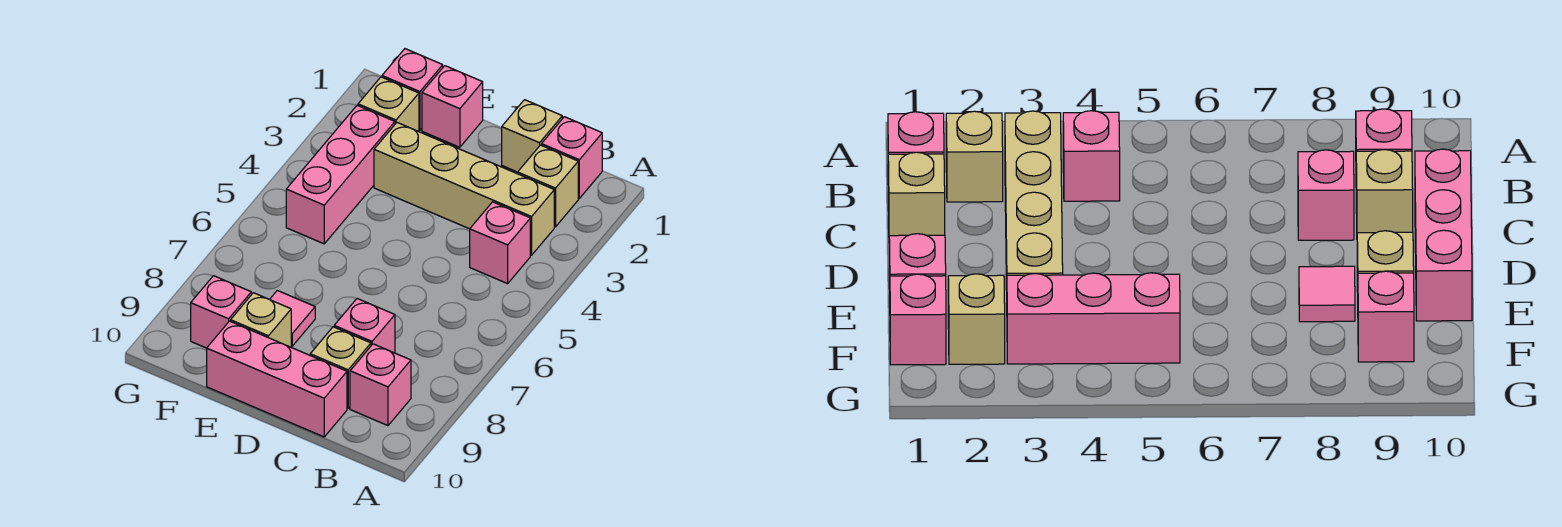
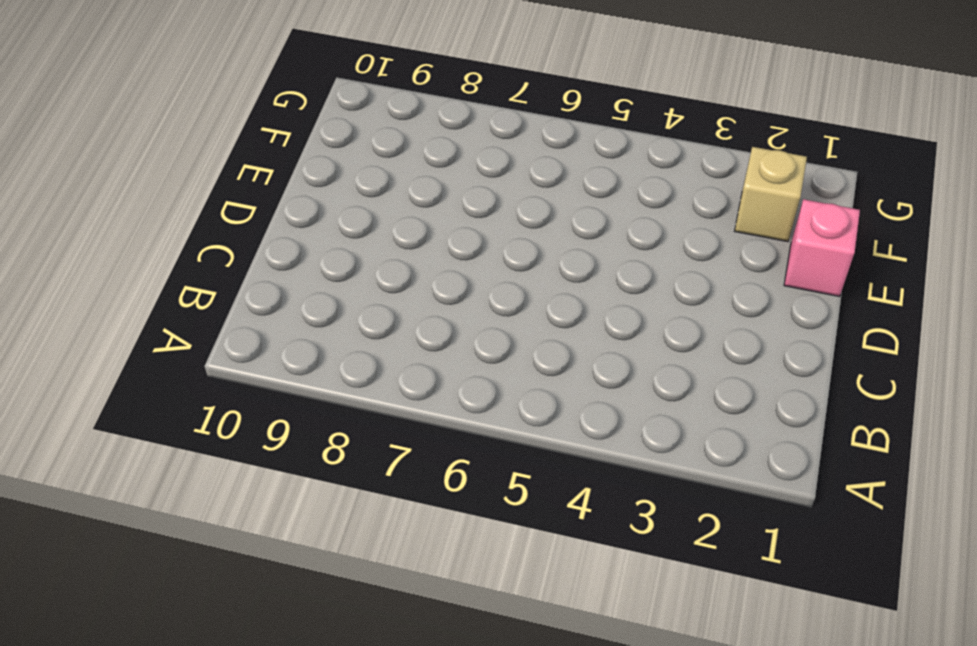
none -> pink 1x1 brick [542,117,602,198]
none -> tan 1x1 brick [518,145,578,227]
none -> tan 1x4 brick [374,123,554,255]

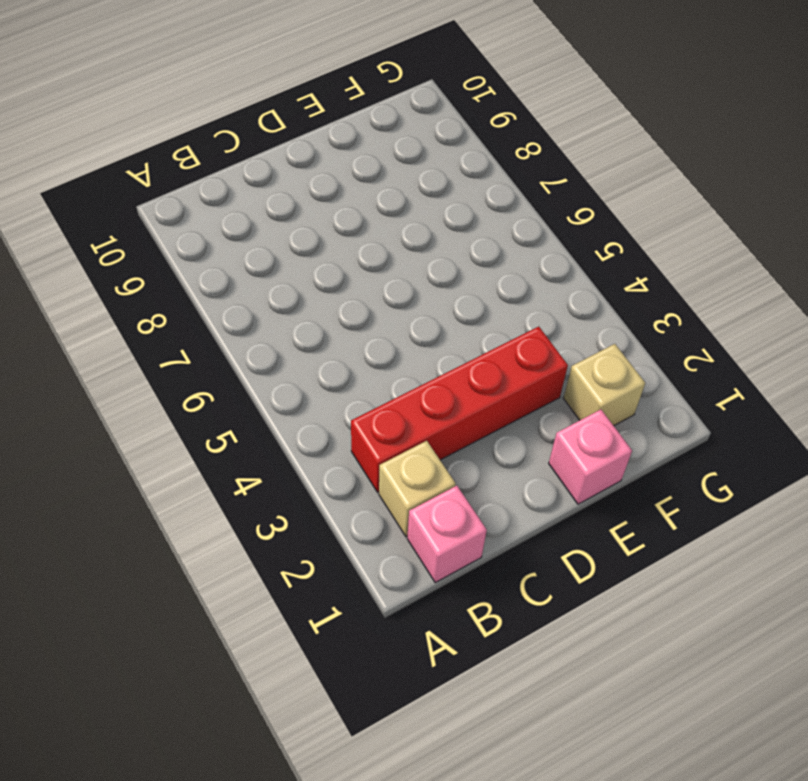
red 1x4 brick [351,327,568,492] -> tan 1x4 brick [374,123,554,255]
none -> pink 1x1 brick [470,202,530,284]
none -> pink 1x1 brick [350,344,411,426]
none -> tan 1x1 brick [502,100,562,172]

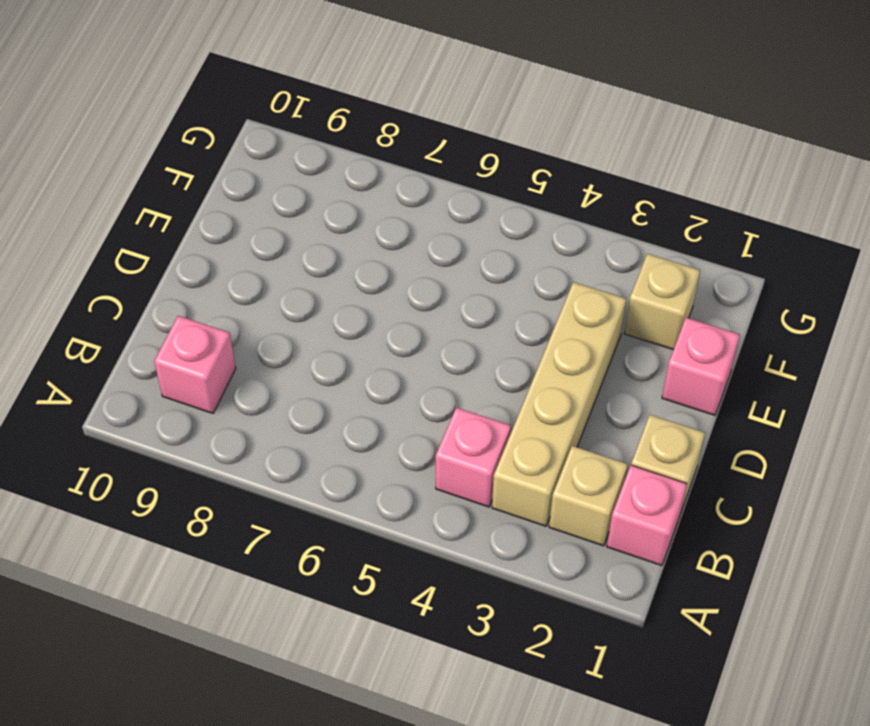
none -> pink 1x1 brick [334,299,395,353]
none -> tan 1x1 brick [310,327,371,408]
none -> pink 1x3 brick [207,321,347,437]

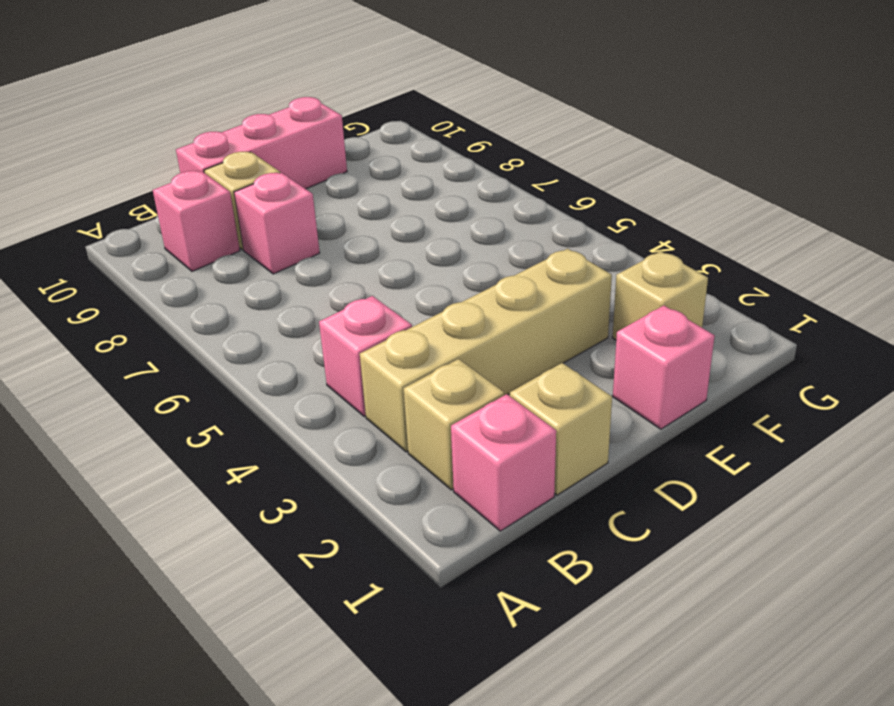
none -> pink 1x1 tile [270,290,315,346]
none -> tan 1x1 brick [231,293,291,347]
none -> pink 1x1 brick [382,49,443,130]

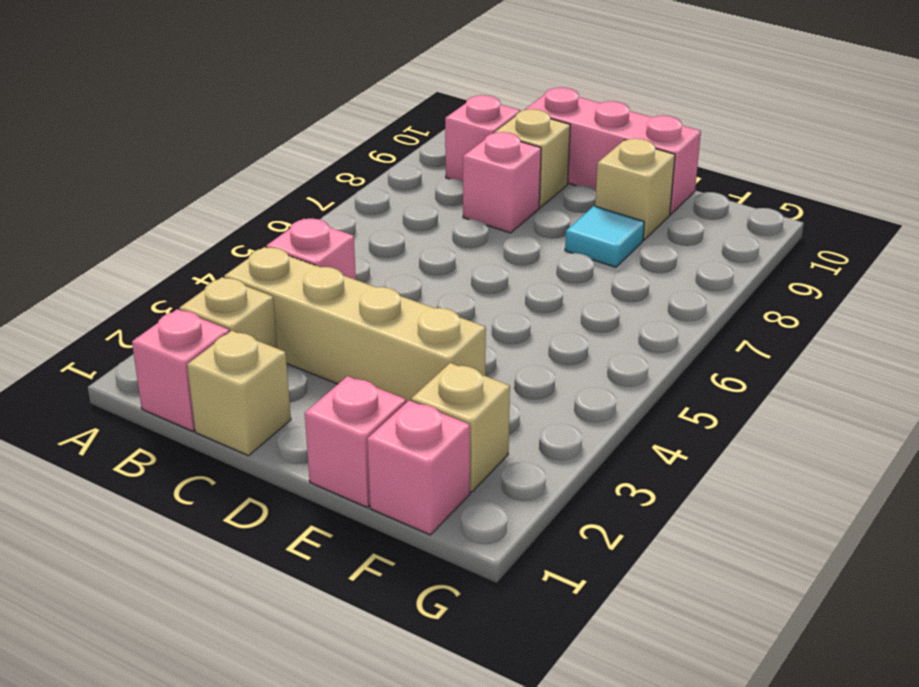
cyan 1x1 tile [565,206,644,267] -> pink 1x1 tile [270,290,315,346]
none -> pink 1x3 brick [286,105,395,244]
none -> pink 1x1 brick [191,276,251,348]

